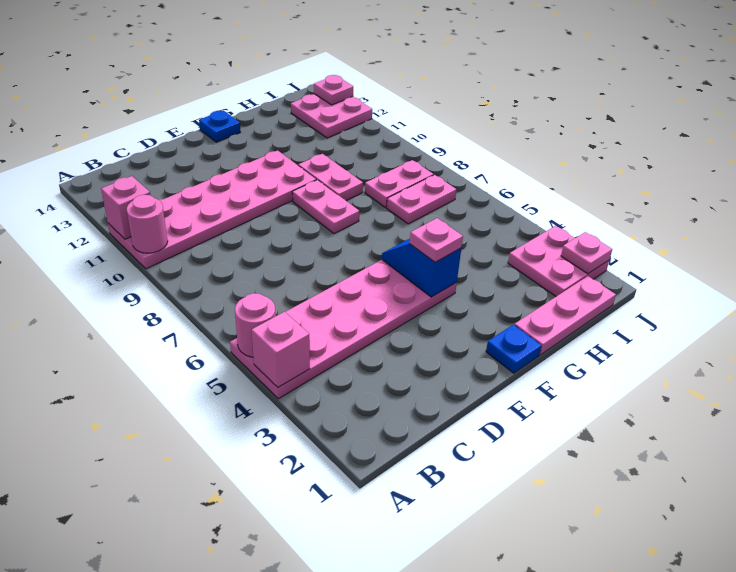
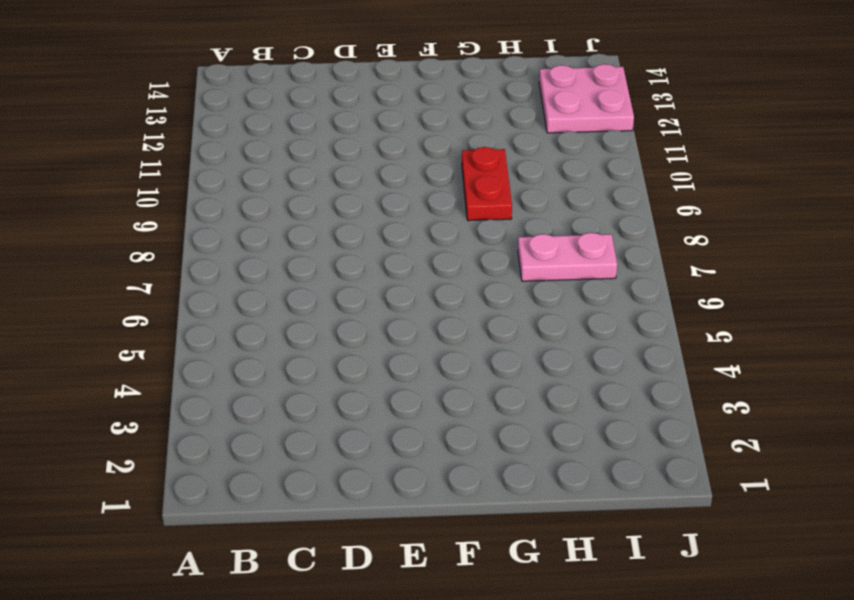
red 1x2 plate [462,147,512,221] -> pink 1x2 plate [298,154,363,201]
none -> pink 2x6 plate [230,260,457,399]
none -> pink 2x6 plate [108,150,316,269]
none -> blue 1x1 plate [486,325,542,373]

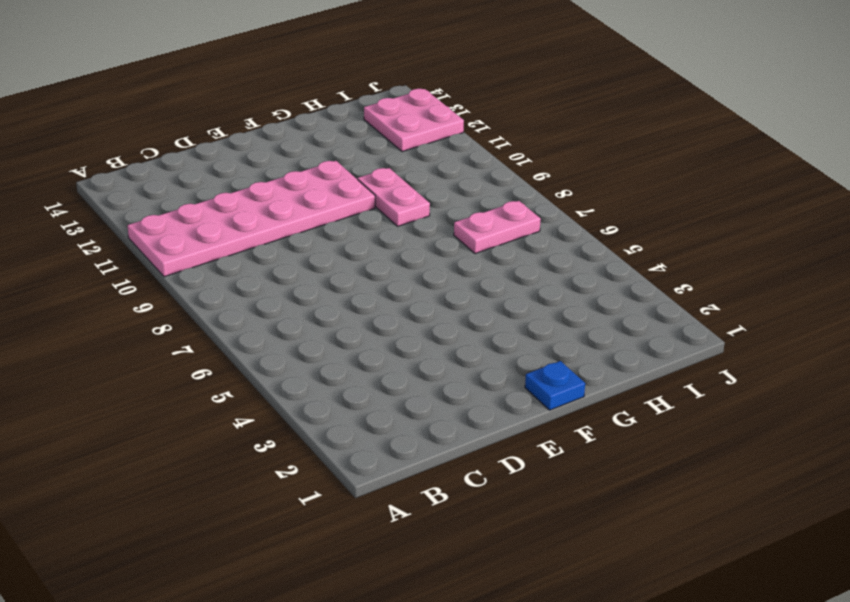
none -> pink 2x6 plate [230,260,457,399]
none -> pink 1x2 plate [292,180,359,234]
none -> blue 1x1 plate [199,110,240,142]

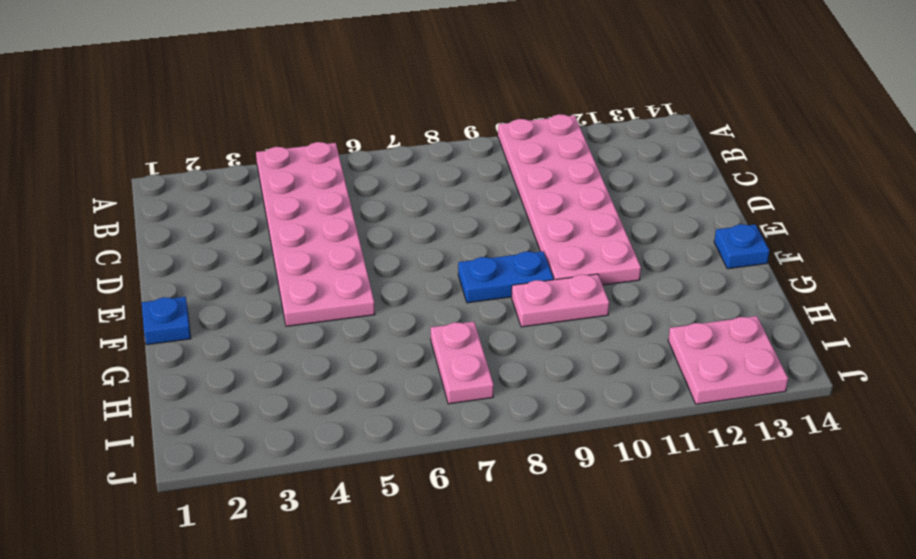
blue 1x2 plate [458,251,554,303] -> pink 1x2 plate [292,180,359,234]
none -> pink 1x3 plate [515,276,616,355]
none -> pink 1x2 plate [365,160,433,208]
none -> pink 2x2 plate [508,226,609,296]

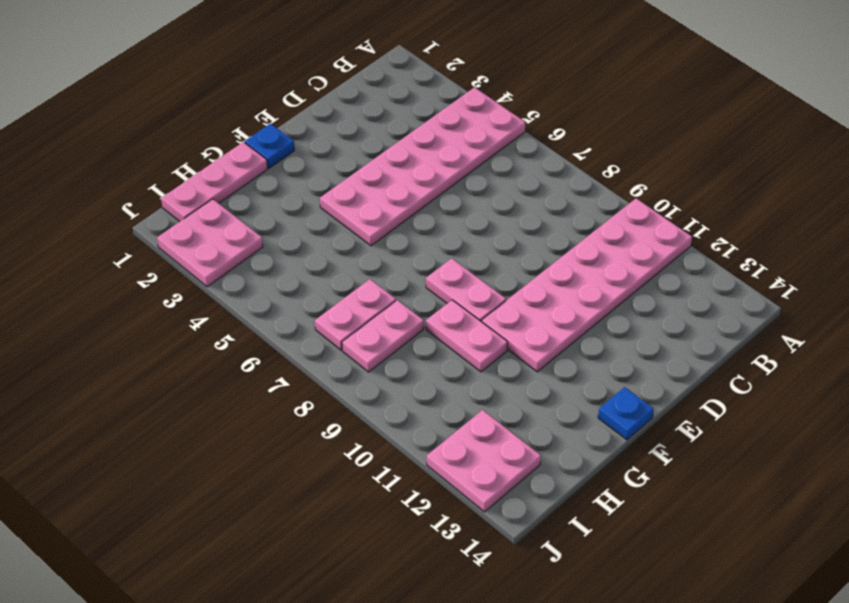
none -> pink 1x1 brick [252,312,310,387]
none -> pink 1x1 round brick [235,293,276,357]
none -> pink 1x1 round brick [127,195,168,253]

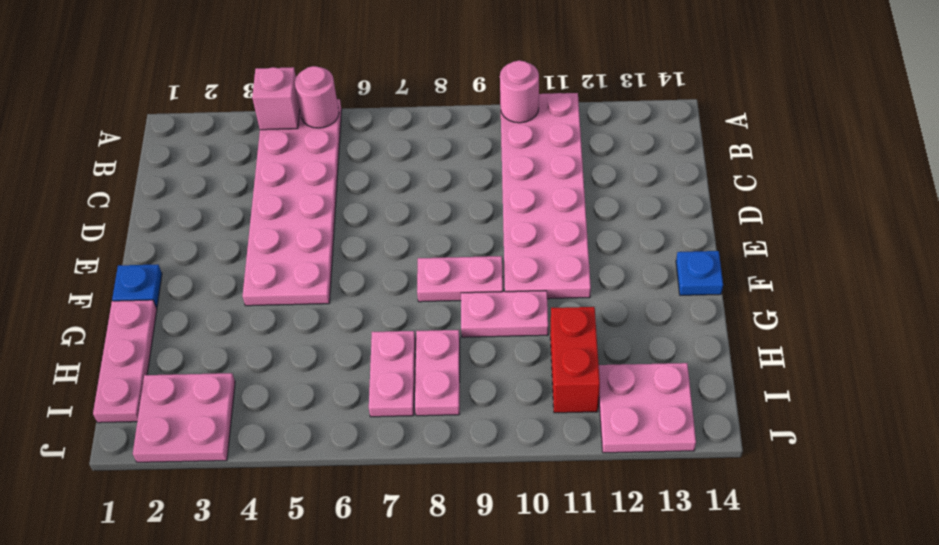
red 1x2 brick [550,307,600,413] -> none
none -> pink 1x1 brick [101,176,150,239]
none -> blue 1x2 slope [382,239,461,297]
none -> pink 1x1 plate [561,232,612,274]

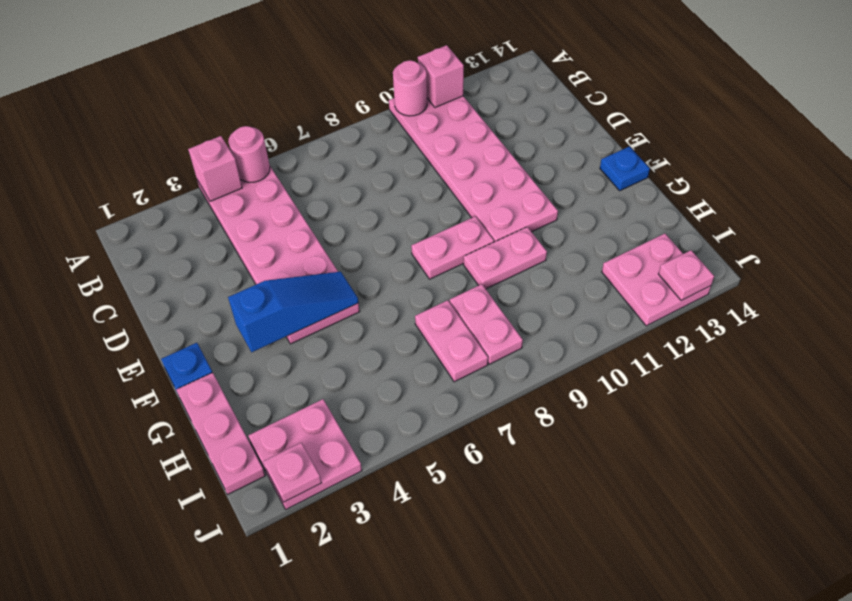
blue 1x3 slope [228,272,358,352] -> blue 1x2 slope [382,239,461,297]
none -> pink 1x1 plate [410,218,463,262]

